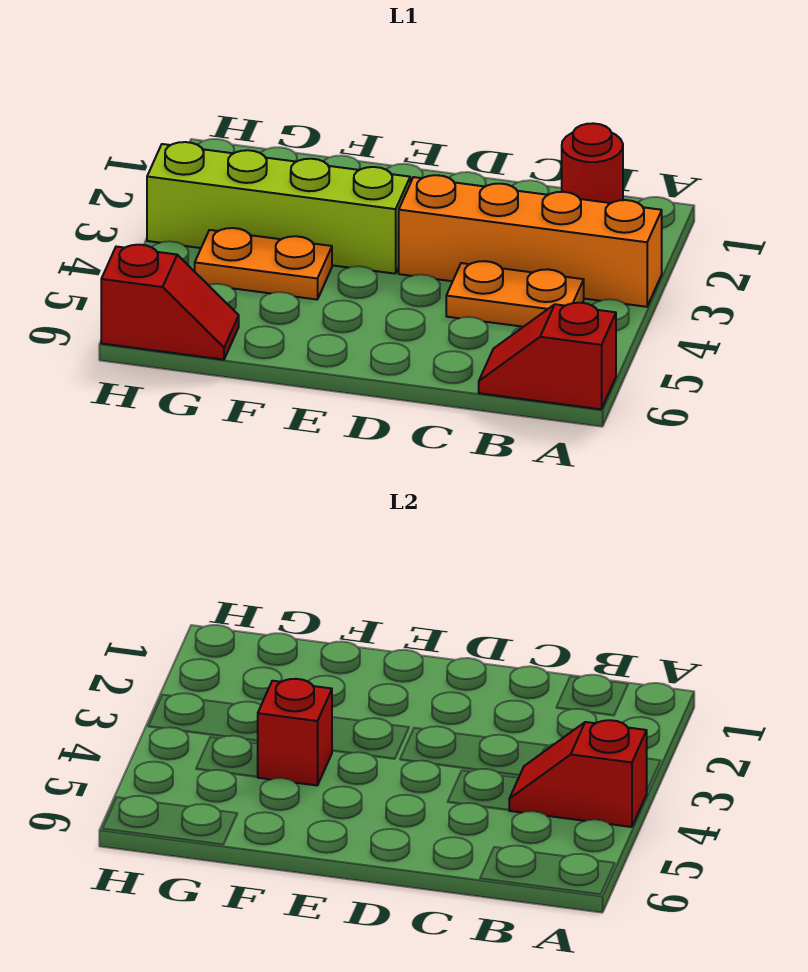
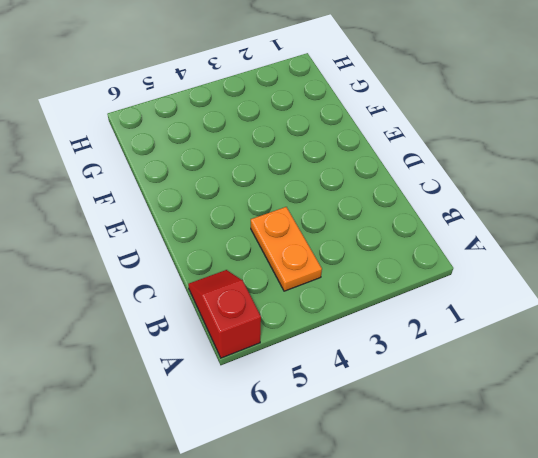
none -> orange 1x4 brick [399,175,662,307]
none -> red 1x1 round brick [562,123,623,203]

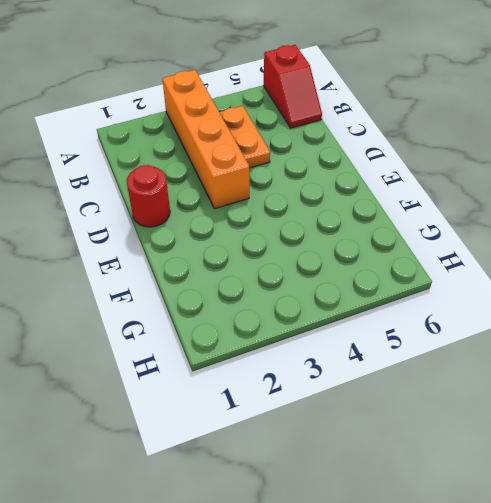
red 1x1 round brick [127,165,170,227] -> red 1x1 round brick moved to [562,123,623,203]
none -> lime 1x4 brick [147,142,410,274]
none -> orange 1x2 plate [195,228,332,299]

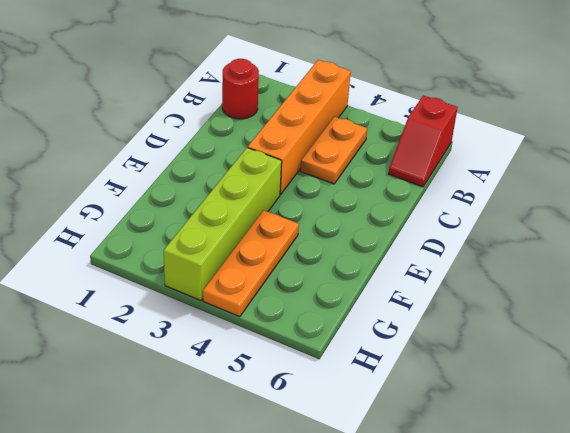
orange 1x3 plate [203,210,299,317] -> orange 1x2 plate [195,228,332,299]
none -> red 1x2 slope [101,245,239,360]
none -> red 1x2 slope [509,720,647,827]

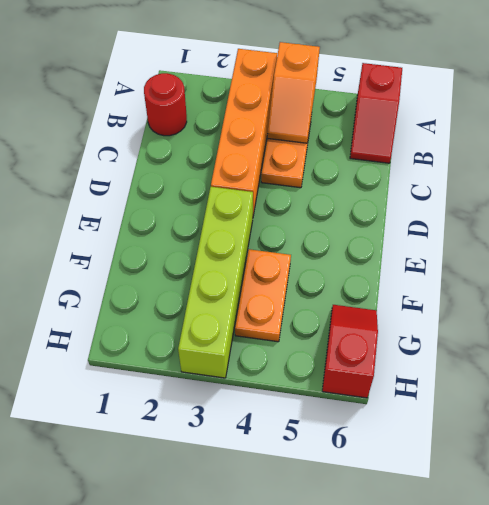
orange 1x2 slope [267,42,320,143] -> red 1x2 slope [509,720,647,827]
none -> red 1x1 brick [258,679,332,785]

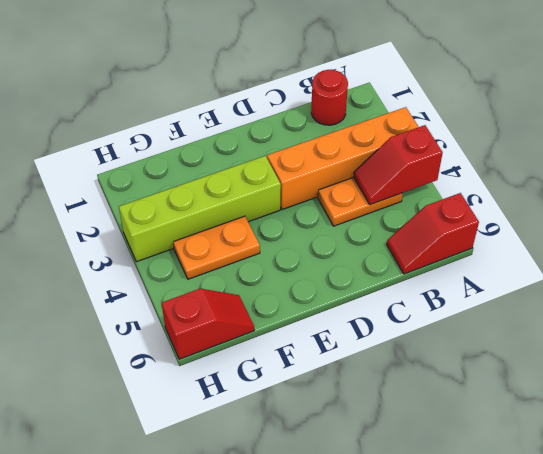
none -> red 1x1 brick [258,679,332,785]

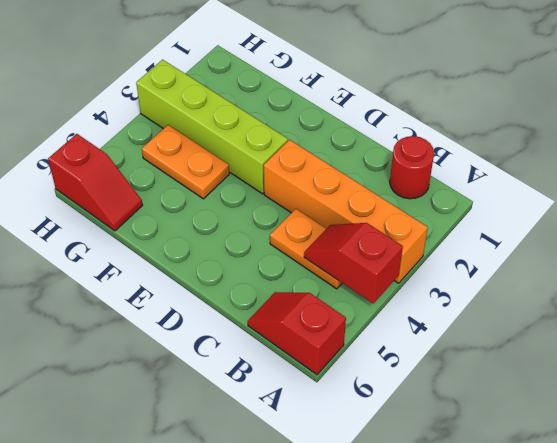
none -> red 1x1 brick [258,679,332,785]

